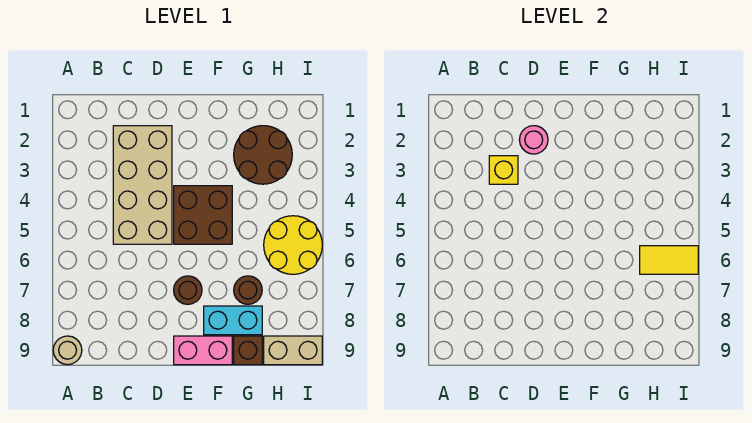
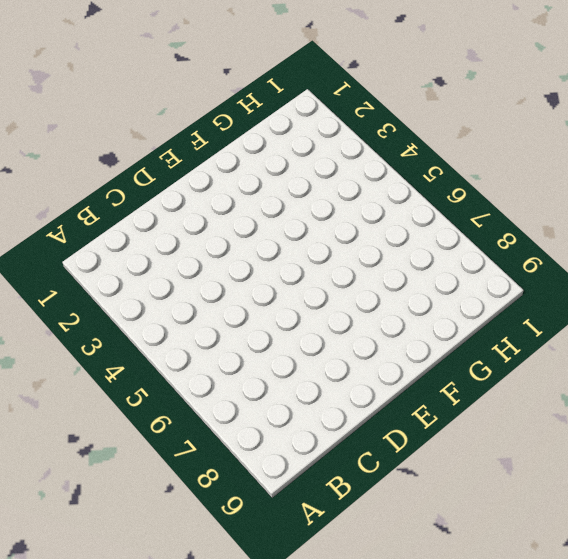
none -> tan 1x1 round brick [53,336,82,365]
none -> tan 2x4 brick [113,126,172,244]
none -> brown 2x2 brick [174,186,232,244]

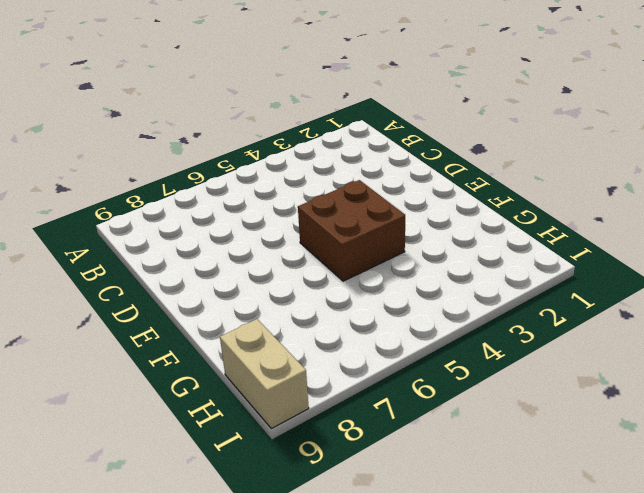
none -> tan 1x1 round brick [53,336,82,365]
none -> tan 2x4 brick [113,126,172,244]
none -> brown 1x1 round brick [174,276,202,304]

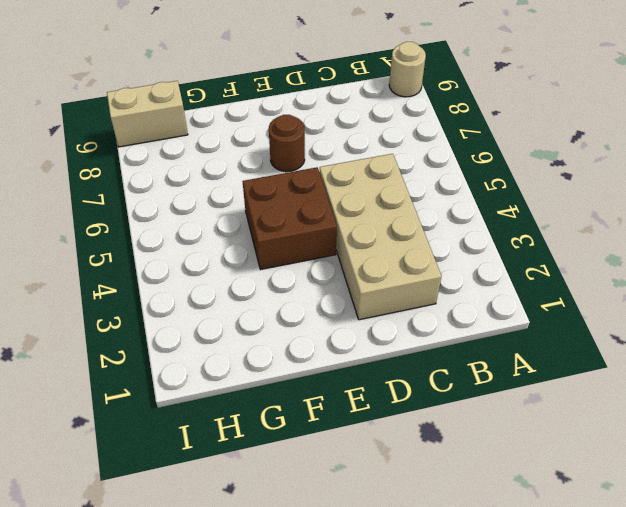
none -> pink 1x2 brick [174,336,232,365]
none -> cyan 1x2 brick [204,306,262,335]
none -> brown 2x2 round brick [234,126,292,184]

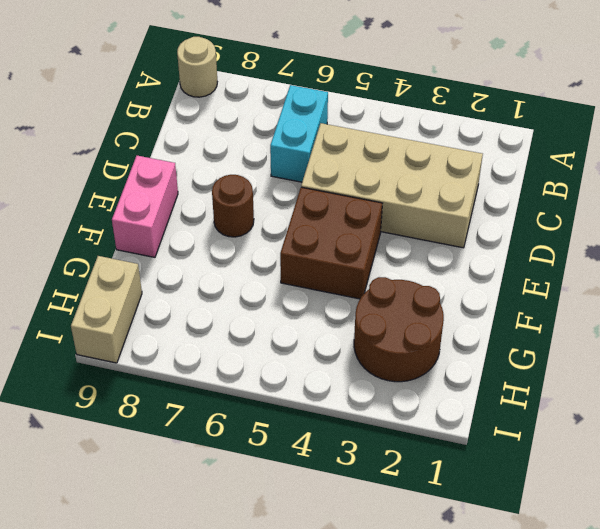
cyan 1x2 brick [270,85,328,182] -> cyan 1x2 brick moved to [204,306,262,335]
none -> brown 1x1 round brick [234,276,262,304]
none -> brown 1x1 brick [234,336,262,365]
none -> yellow 2x2 round brick [264,216,322,274]

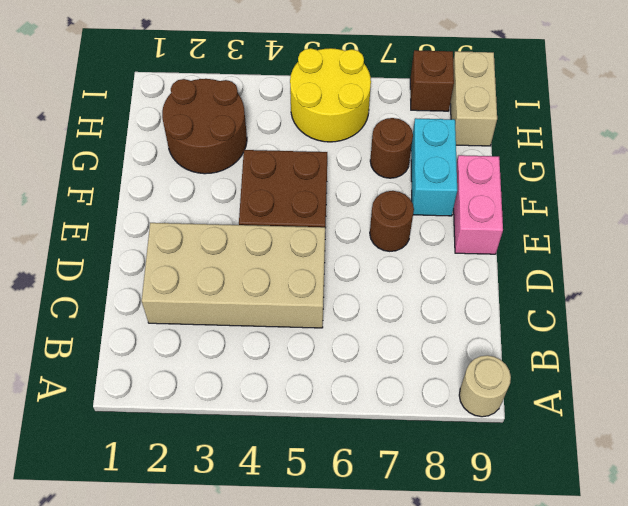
brown 1x1 brick [410,50,454,111] -> brown 1x1 brick moved to [234,336,262,365]
none -> yellow 1x1 brick [489,156,518,184]
none -> pink 1x1 round brick [519,126,548,154]
none -> yellow 1x2 tile [640,246,698,274]

